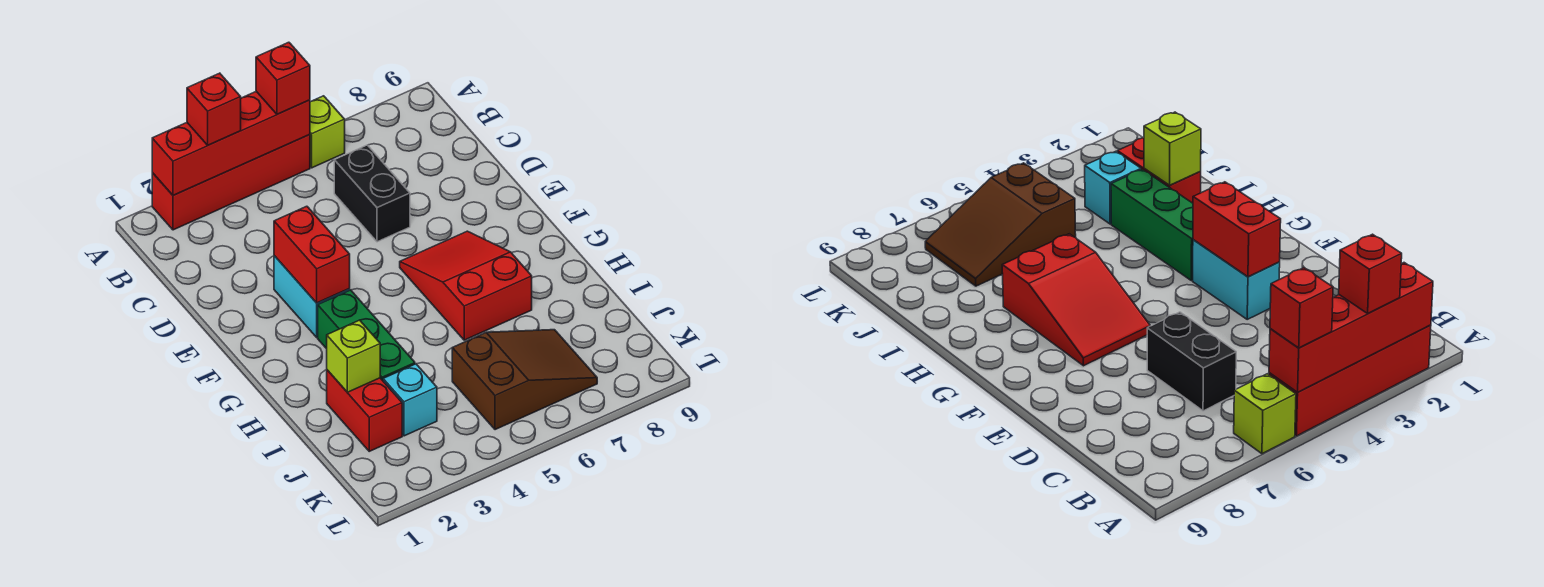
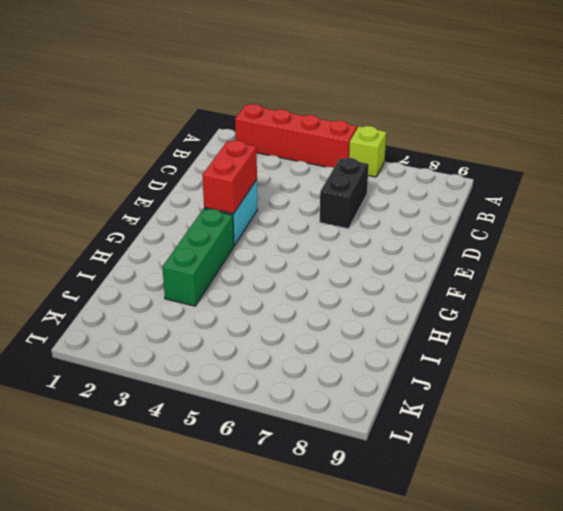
none -> red 2x3 slope [400,231,532,340]
none -> red 1x2 brick [327,370,402,451]
none -> cyan 1x1 brick [383,364,437,436]

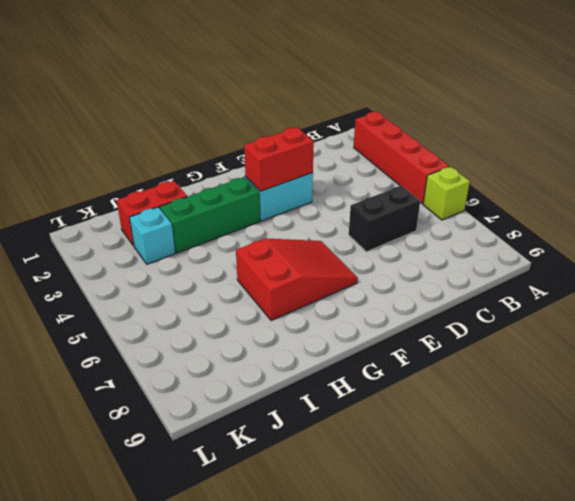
none -> brown 2x3 slope [452,330,597,430]
none -> red 1x4 brick [152,92,310,195]
none -> lime 1x1 brick [327,320,380,392]

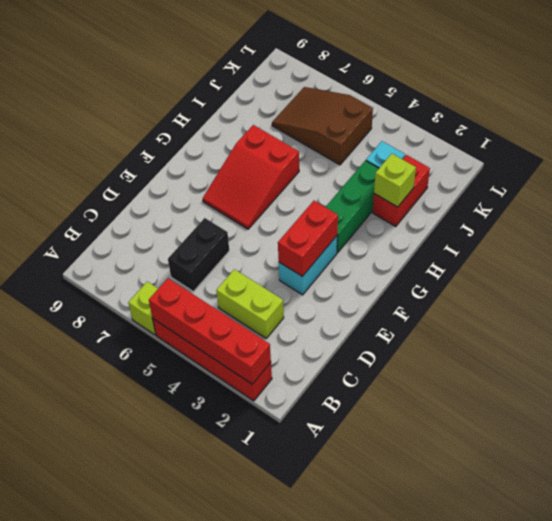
lime 1x2 brick [216,269,284,338] -> none
none -> red 1x1 brick [187,73,241,145]
none -> red 1x1 brick [256,42,310,114]

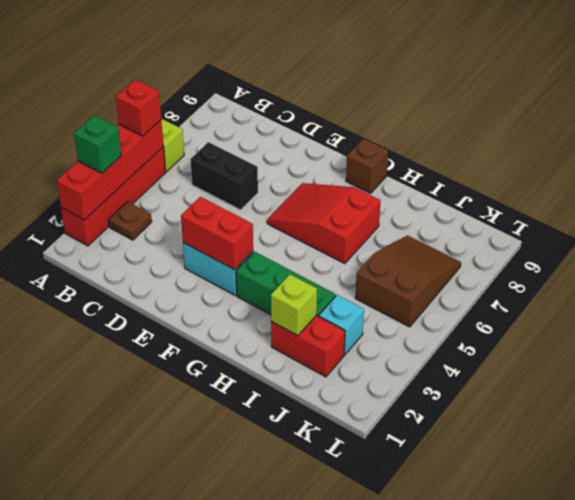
green 1x1 brick [74,115,121,173] -> red 1x1 brick [187,73,241,145]
brown 1x1 plate [109,202,152,240] -> none
brown 1x1 brick [346,139,388,193] -> none

